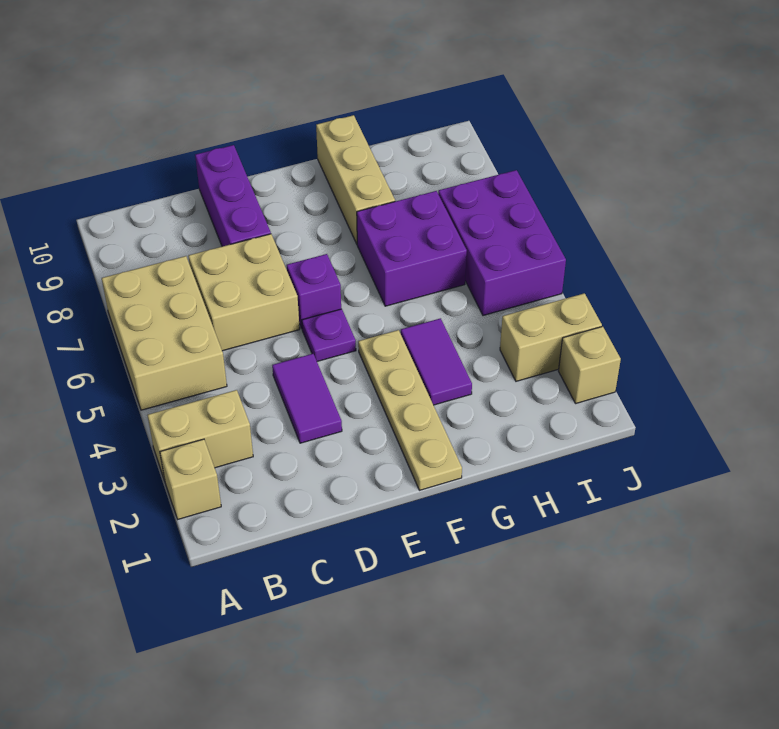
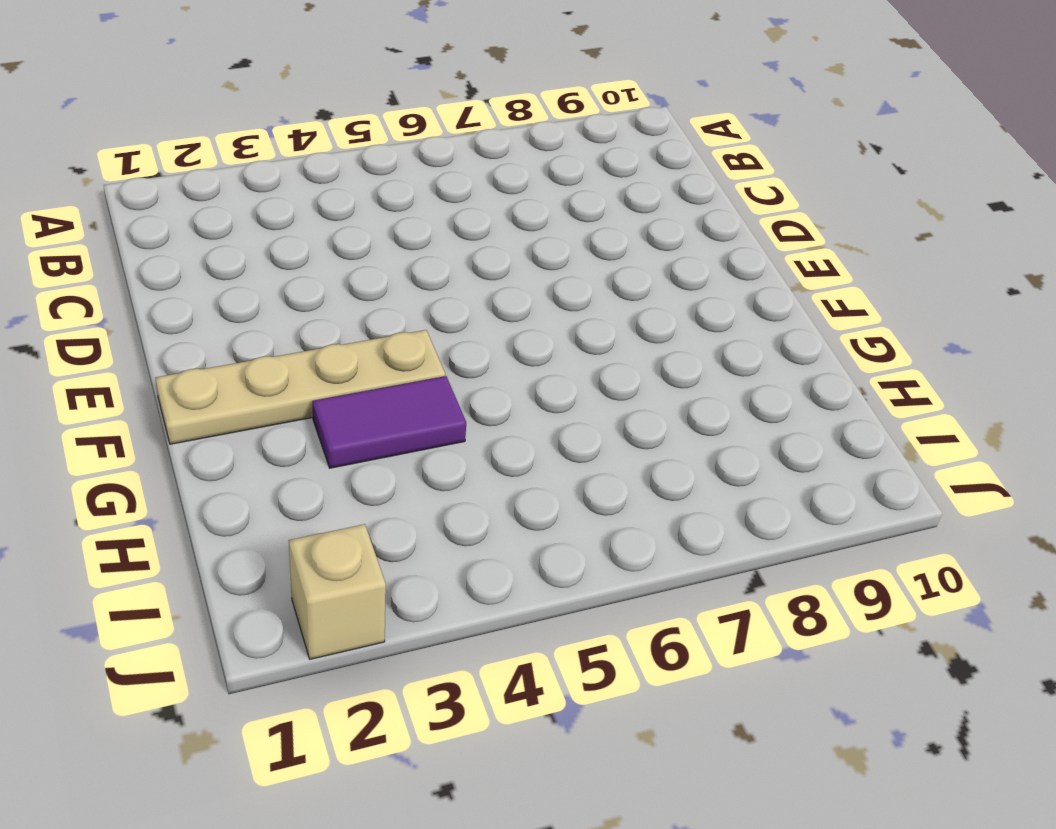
none -> tan 1x1 brick [160,439,221,519]
none -> tan 1x2 brick [148,390,253,481]
none -> tan 2x3 brick [102,256,227,410]

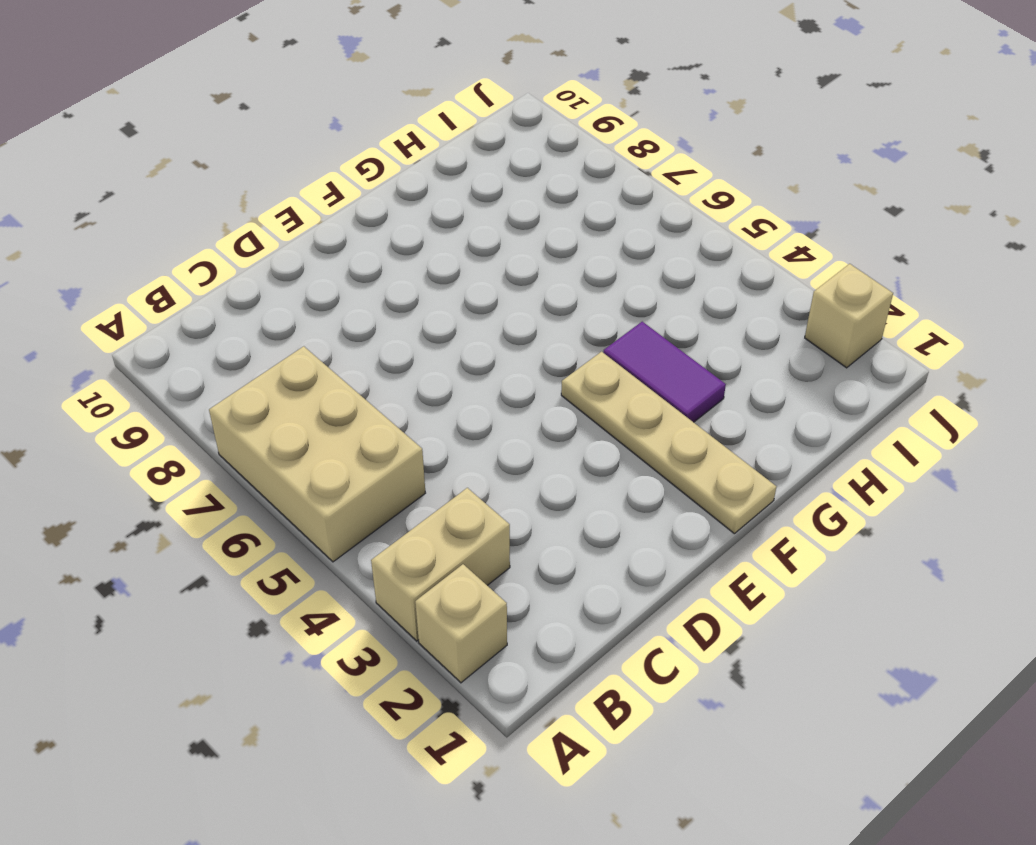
none -> tan 2x2 brick [189,234,300,351]
none -> purple 1x2 tile [272,354,342,443]
none -> purple 1x3 brick [195,145,271,246]

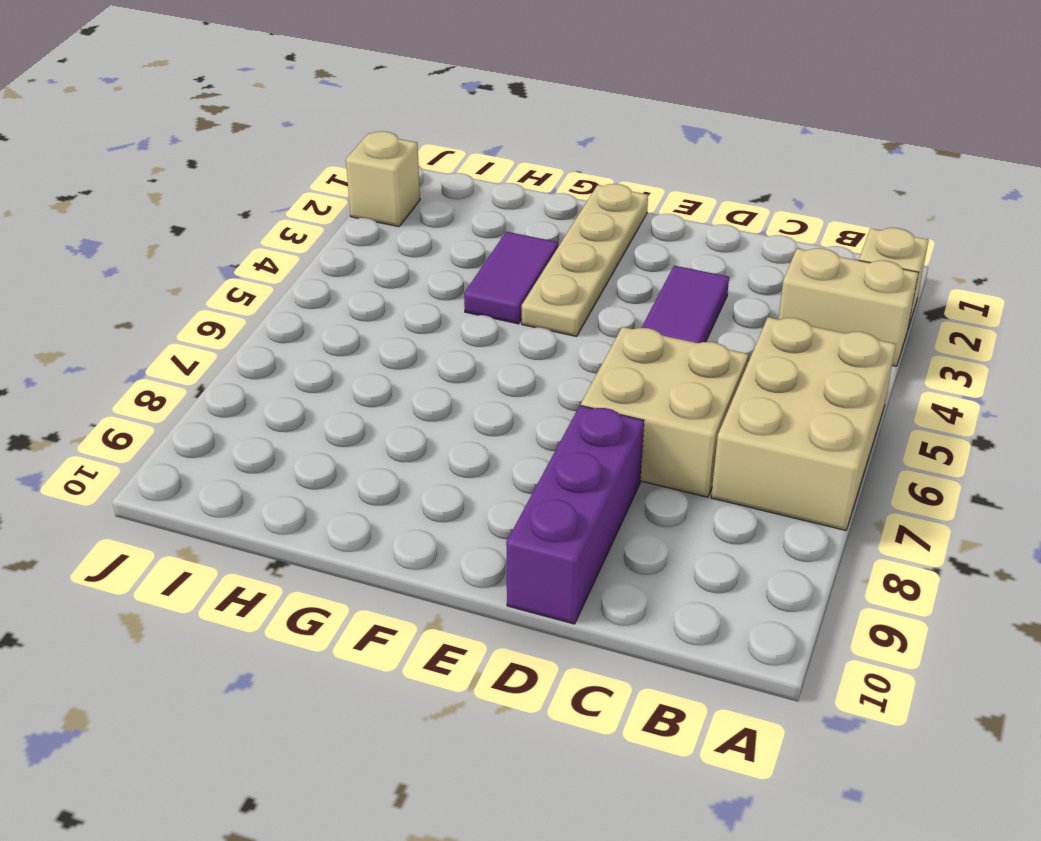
none -> purple 1x1 plate [302,309,356,361]
none -> purple 1x1 brick [287,254,341,328]
none -> purple 2x2 brick [357,191,467,306]

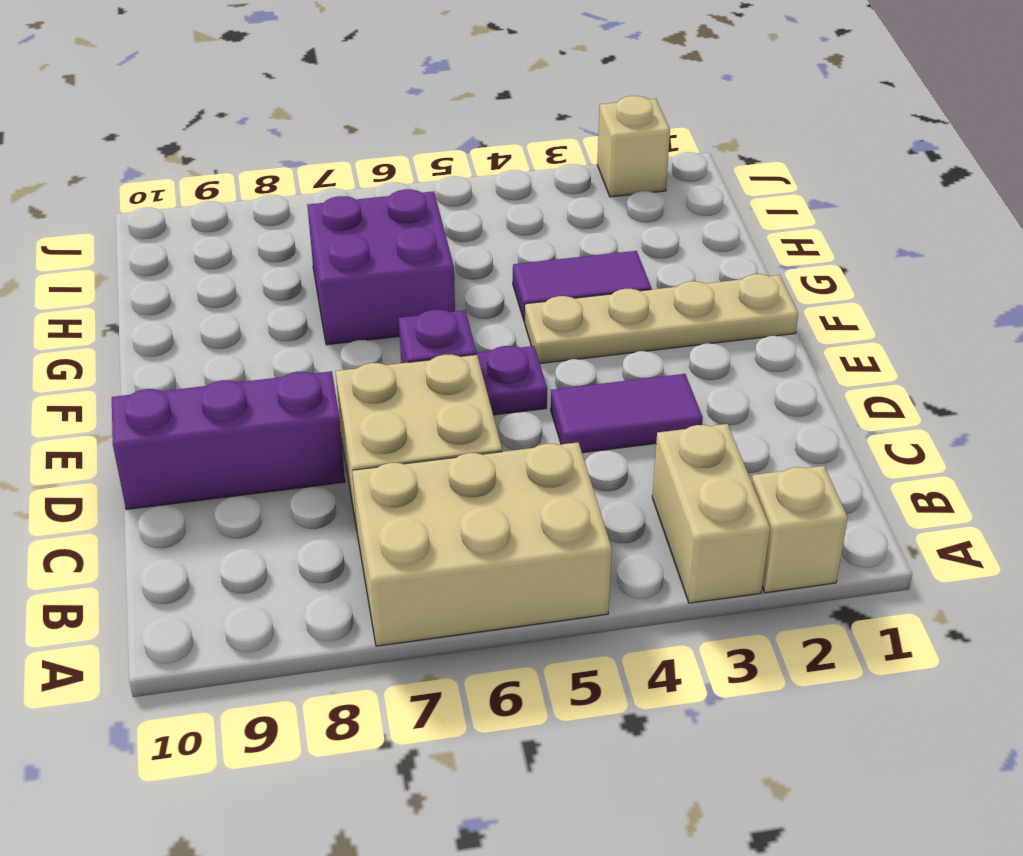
none -> tan 1x3 brick [316,115,395,244]
none -> tan 1x2 brick [500,293,602,381]
none -> purple 2x3 brick [438,170,566,315]

